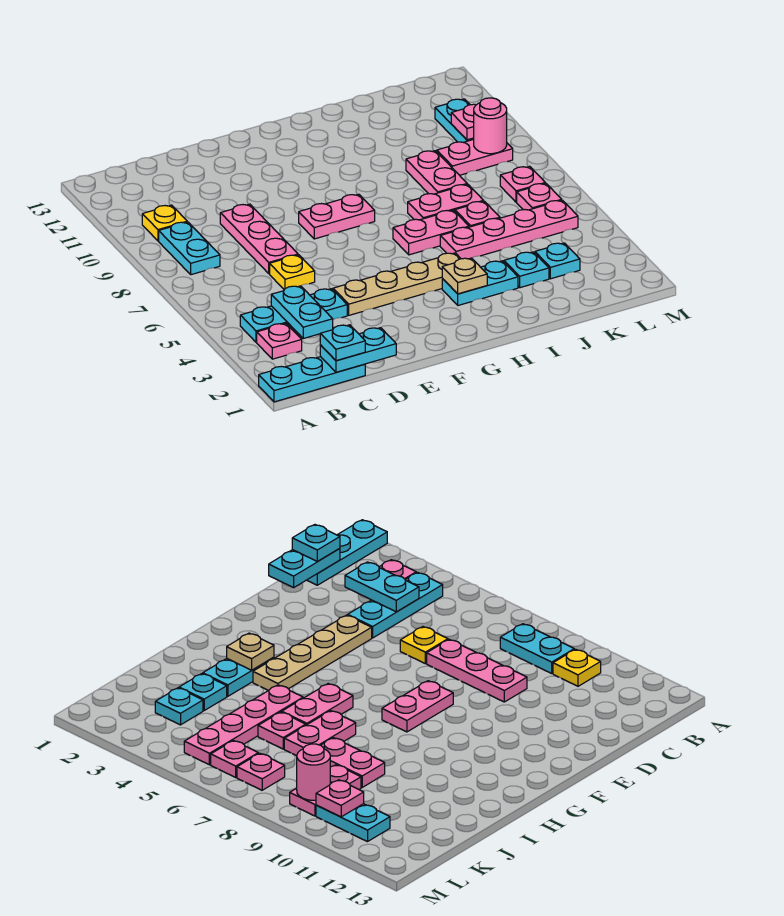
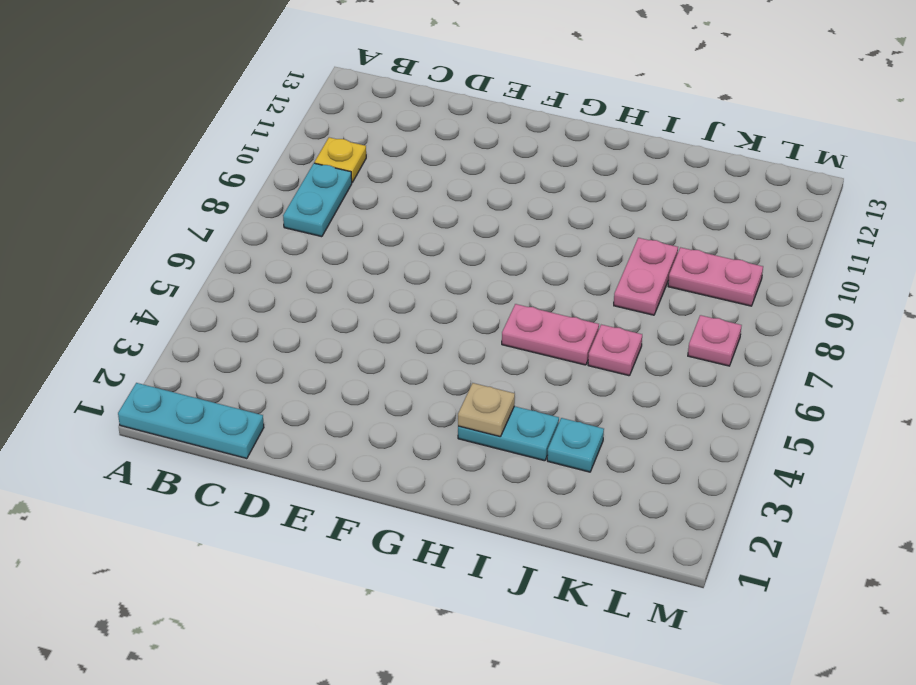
none -> pink 1x1 plate [257,324,302,359]
none -> cyan 1x3 plate [240,289,347,342]
none -> yellow 1x1 plate [270,255,315,290]

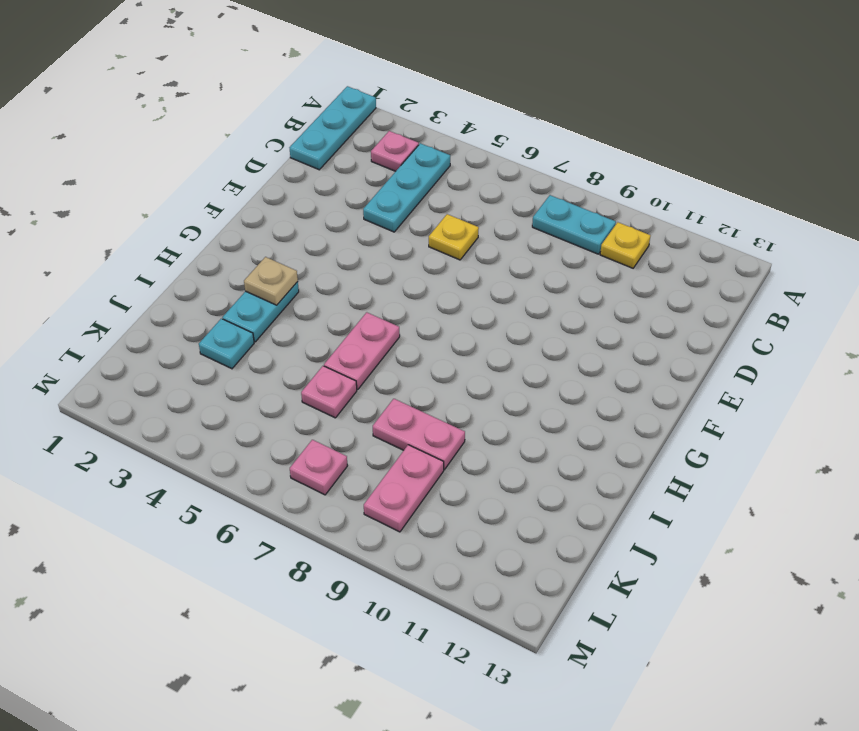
none -> pink 1x3 plate [220,204,298,274]
none -> tan 1x4 plate [333,253,461,315]
none -> pink 1x2 plate [299,194,375,239]

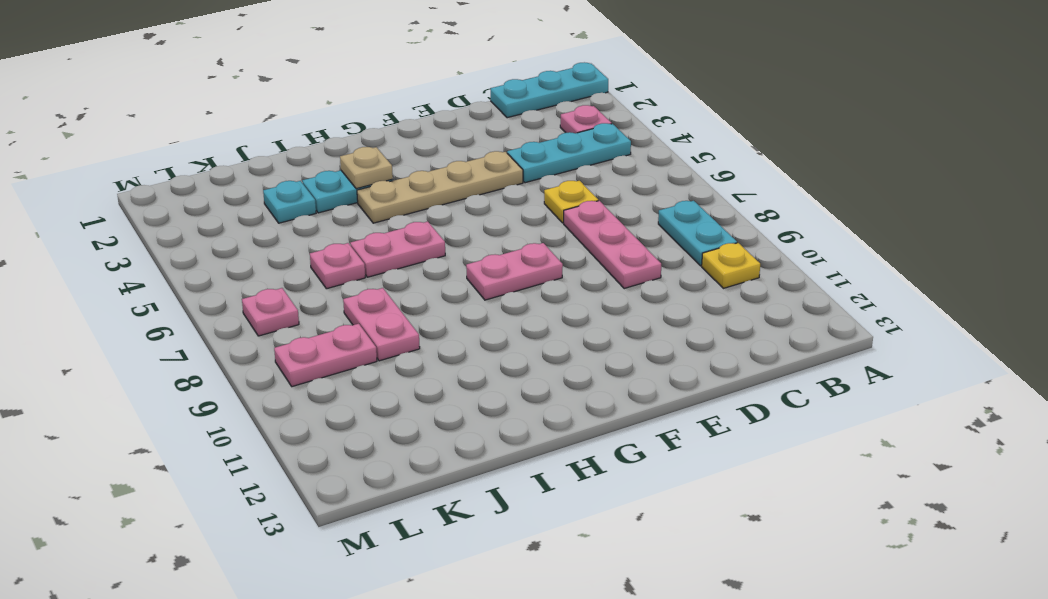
none -> pink 1x4 plate [440,200,578,259]
none -> pink 1x2 plate [408,184,484,220]
none -> cyan 1x1 plate [535,243,580,279]

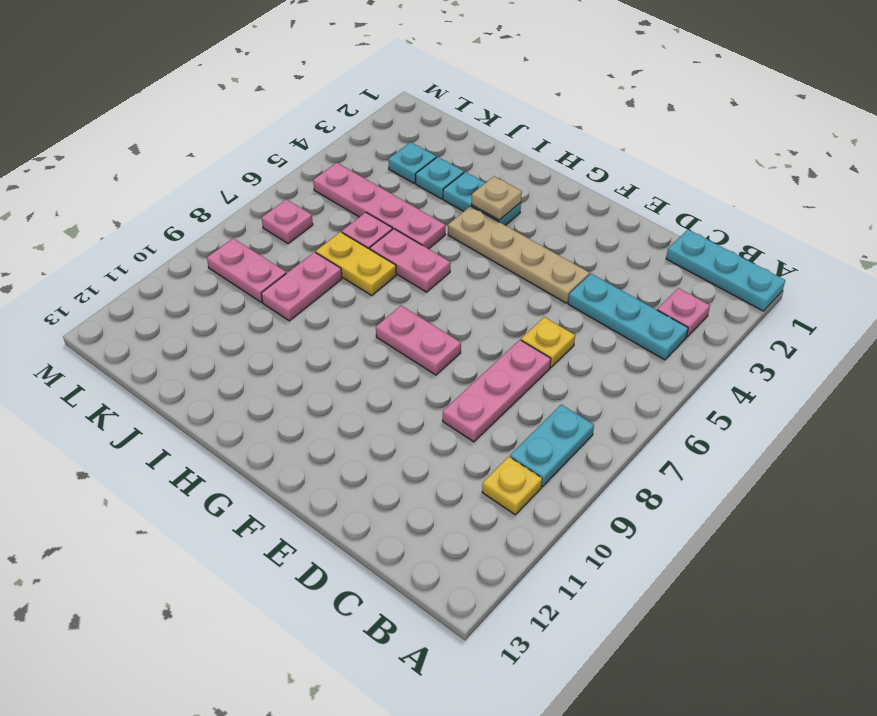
yellow 1x2 plate [316,232,396,295] -> pink 1x2 plate [408,184,484,220]
none -> pink 1x1 plate [517,183,562,210]
none -> cyan 1x2 plate [435,99,474,142]
none -> cyan 1x2 plate [320,328,396,372]

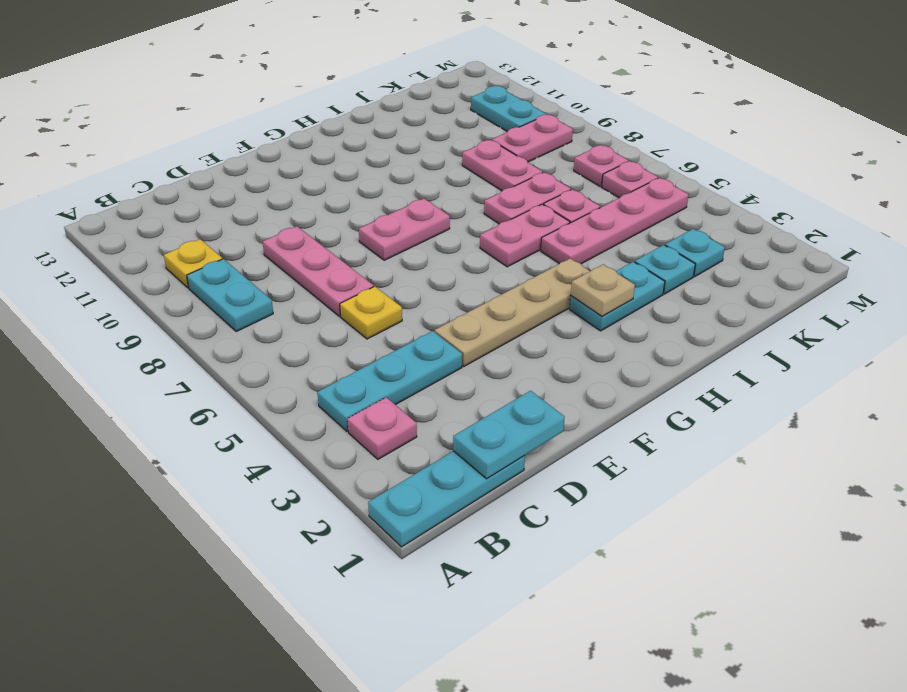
none -> cyan 1x2 plate [271,286,333,338]
none -> pink 1x1 round brick [474,98,507,154]
none -> pink 1x1 plate [451,104,476,140]

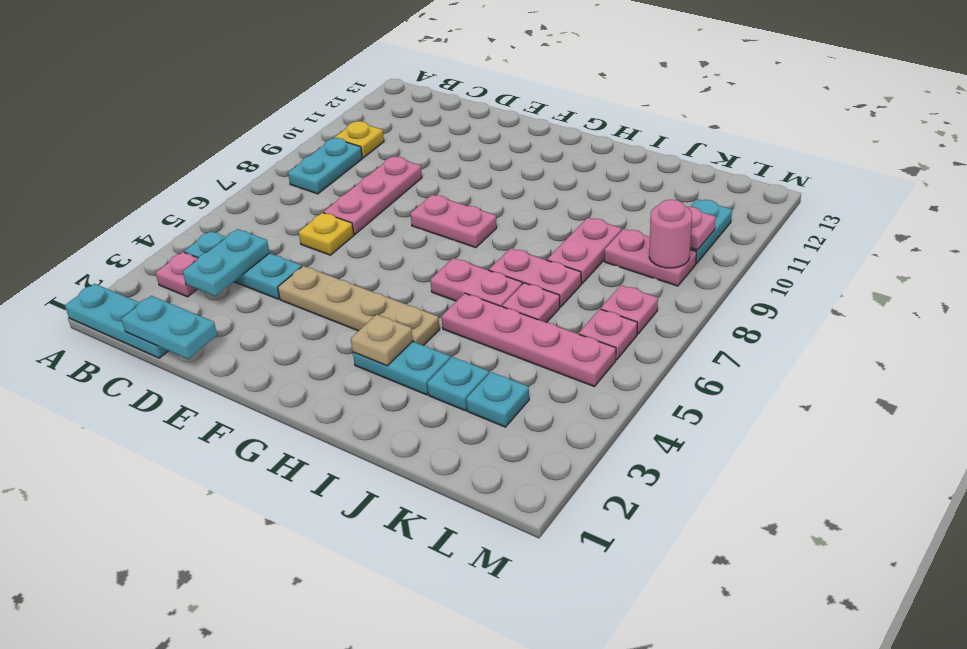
none -> cyan 1x1 plate [320,325,365,361]

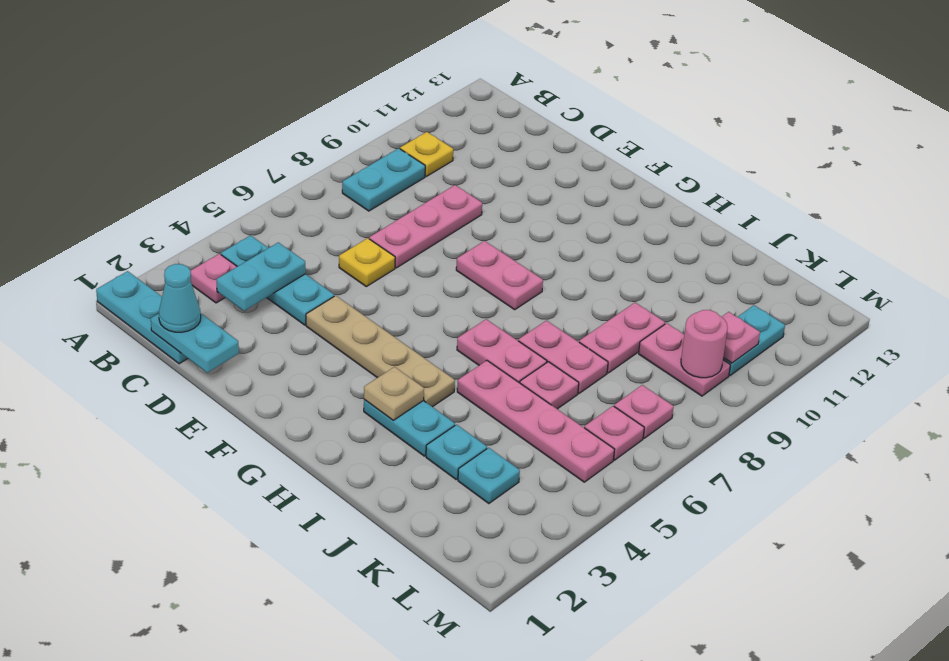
cyan 1x1 cone [159,264,201,332] -> cyan 1x1 plate [320,325,365,361]

